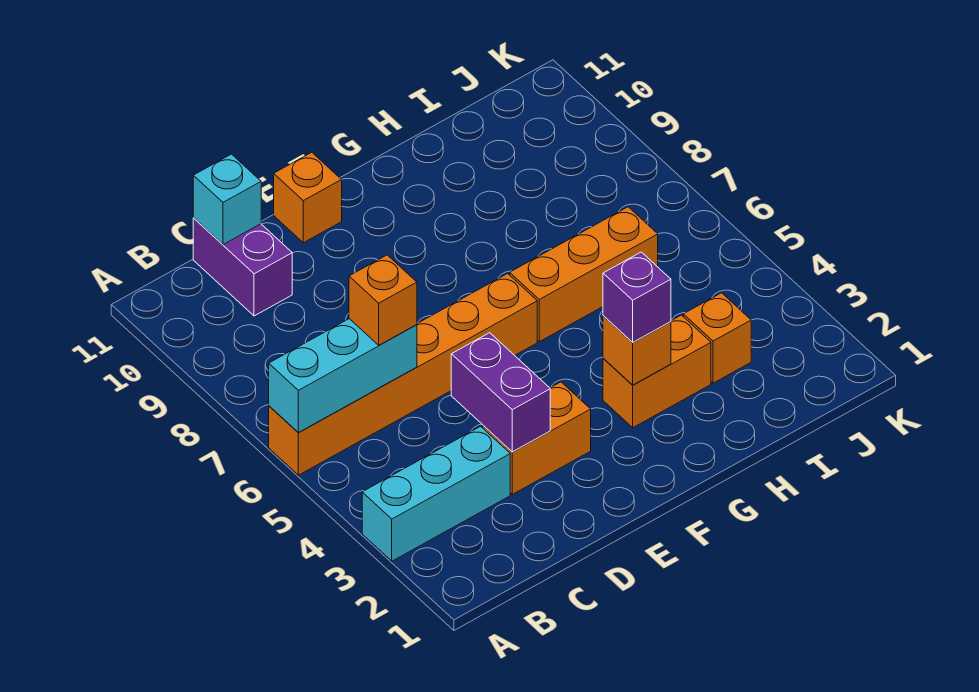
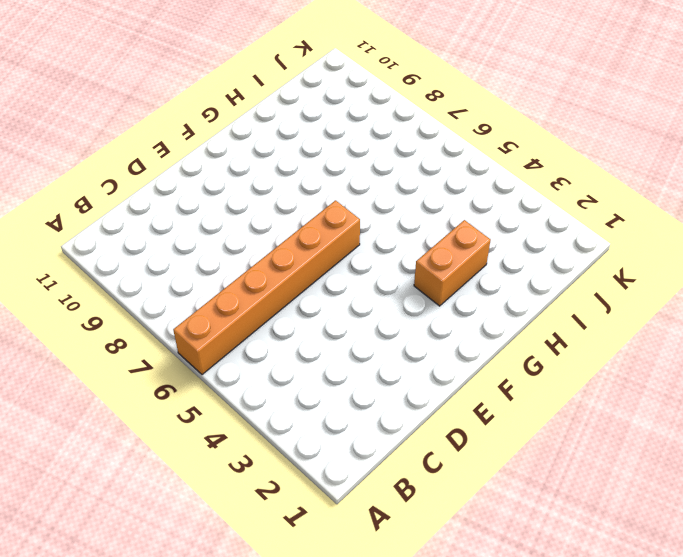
none -> cyan 1x3 brick [362,426,510,561]
none -> purple 1x2 brick [193,218,292,316]
none -> orange 1x2 brick [483,382,591,494]

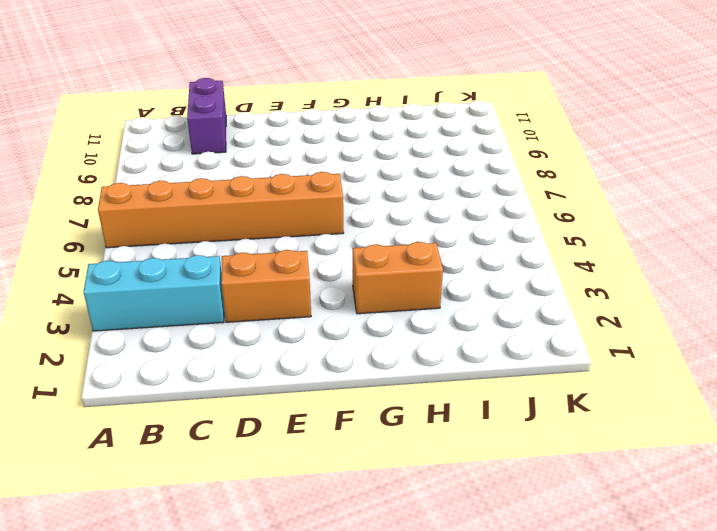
none -> orange 1x1 brick [274,152,342,243]
none -> orange 1x3 brick [510,207,658,342]
none -> orange 1x1 brick [683,293,751,383]

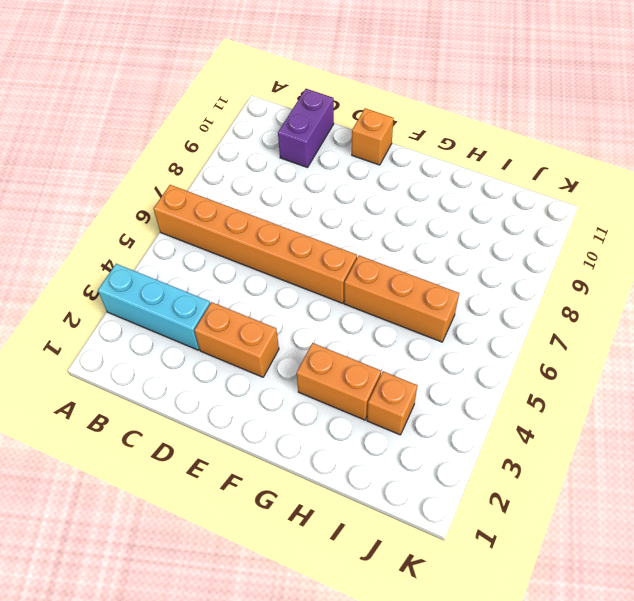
none -> cyan 1x3 brick [269,319,417,432]
none -> cyan 1x1 brick [193,154,261,245]
none -> purple 1x2 brick [451,333,550,452]

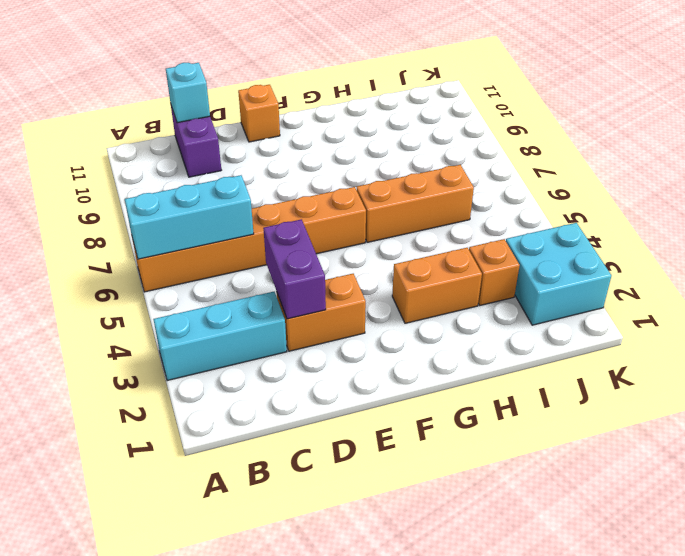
cyan 2x2 brick [506,223,611,325] -> none
none -> orange 1x1 brick [603,316,671,385]
none -> orange 1x1 brick [349,255,417,345]
none -> purple 1x1 brick [603,252,671,342]

